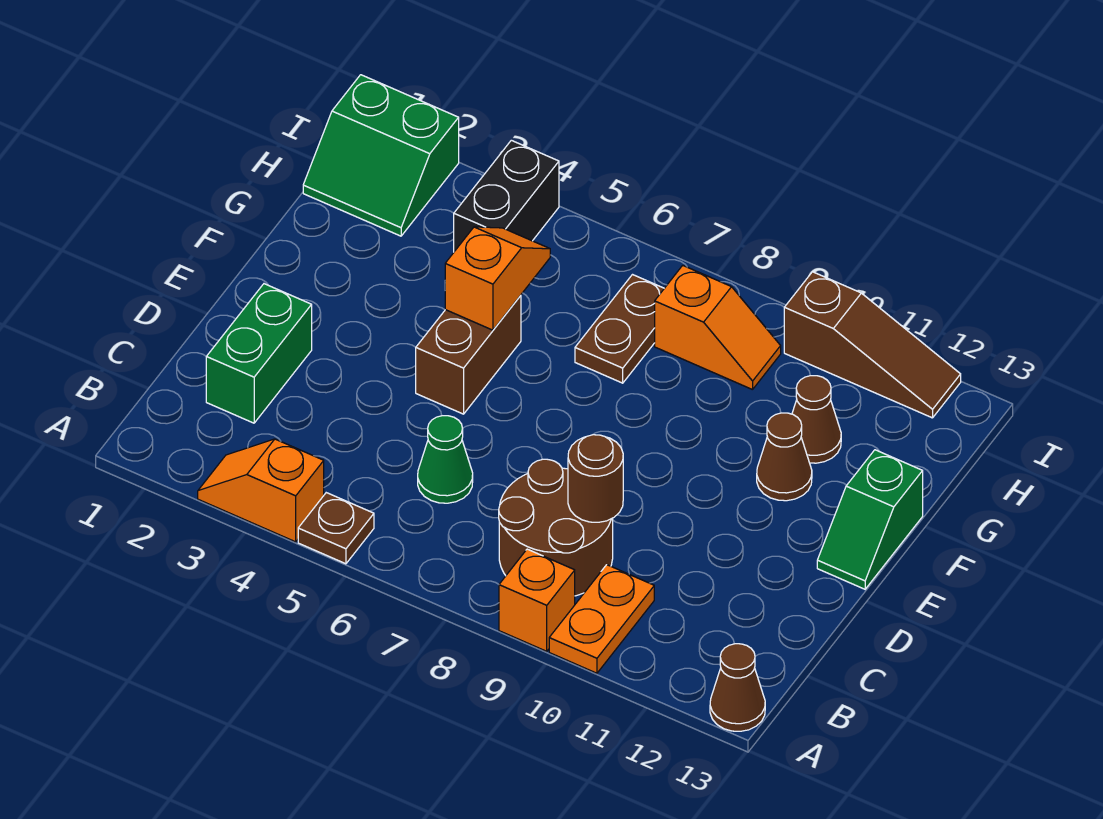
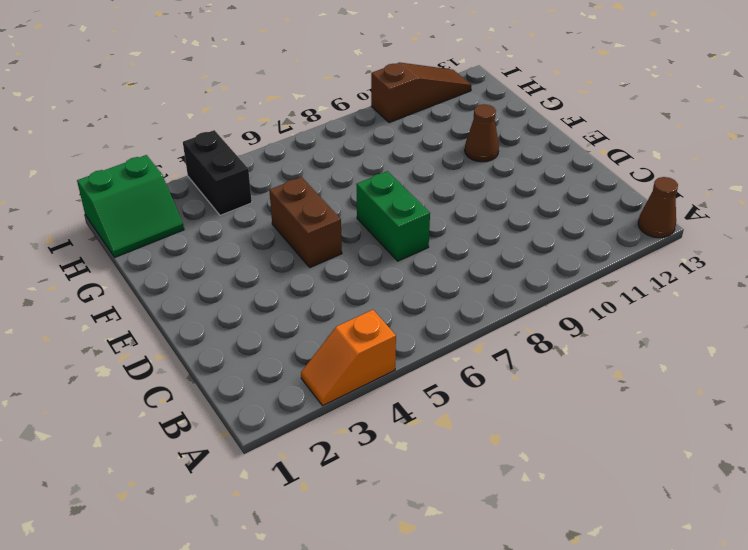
green 1x2 brick [356,171,430,261] -> green 1x2 brick moved to [206,284,312,423]
none -> brown 1x1 plate [298,493,374,564]
none -> orange 1x1 brick [499,549,575,651]
none -> orange 1x2 plate [549,565,654,673]

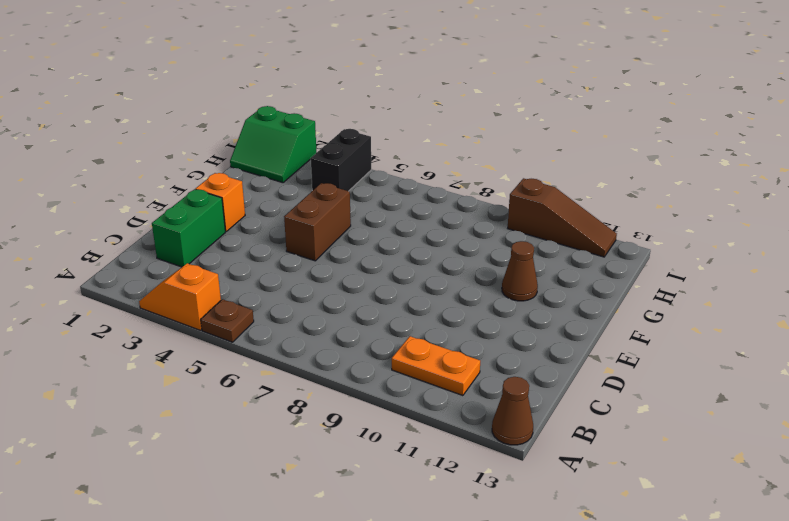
orange 1x2 plate [392,336,480,396] -> orange 1x2 plate turned to [549,565,654,673]
orange 1x1 brick [196,173,245,231] -> orange 1x1 brick moved to [499,549,575,651]
none -> brown 2x2 round brick [499,459,613,596]
none -> green 1x1 cone [418,416,473,503]
none -> green 1x2 slope [817,450,923,589]

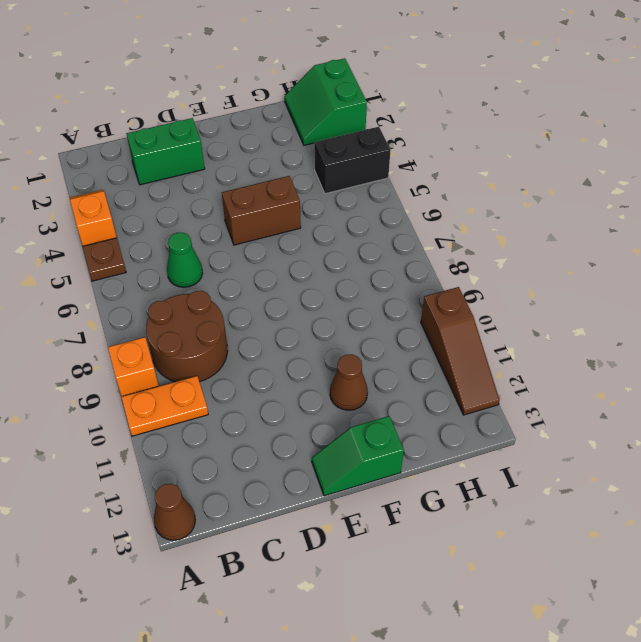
none -> brown 1x2 plate [575,275,664,383]
none -> brown 1x1 cone [792,376,841,463]
none -> orange 1x2 slope [655,265,781,390]

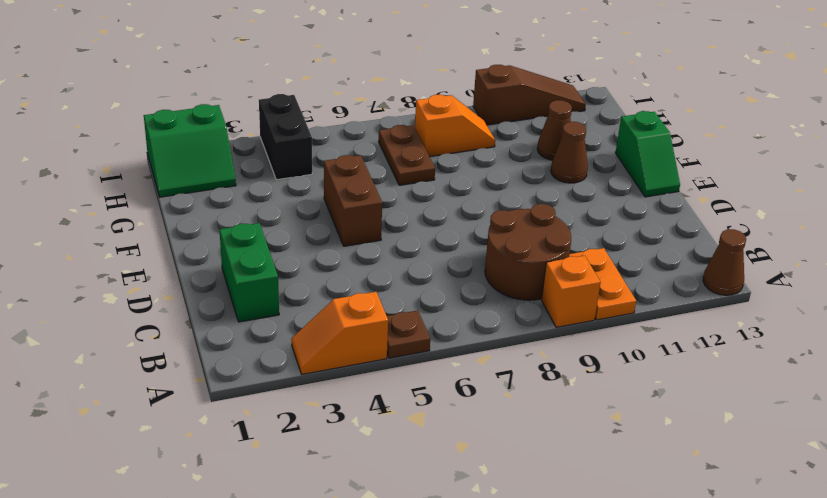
none -> green 1x1 cone [418,416,473,503]
none -> brown 1x1 round brick [568,435,623,522]
none -> orange 1x2 slope [445,227,550,330]

